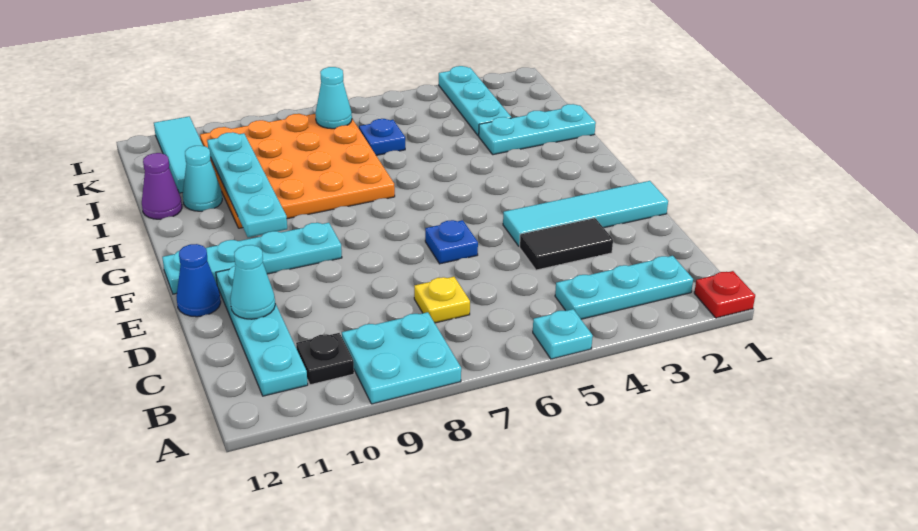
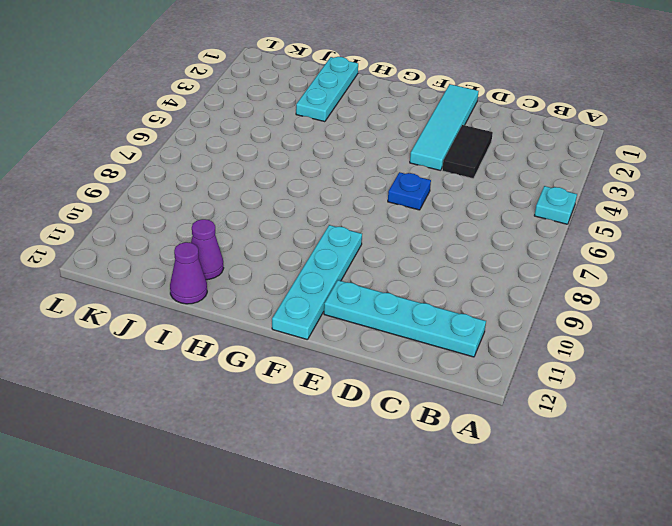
purple 1x1 cone [191,219,224,280] -> cyan 1x1 cone [183,146,222,211]
none -> red 1x1 plate [694,271,755,318]
none -> cyan 2x2 plate [342,312,461,404]
none -> cyan 1x3 plate [555,256,693,319]

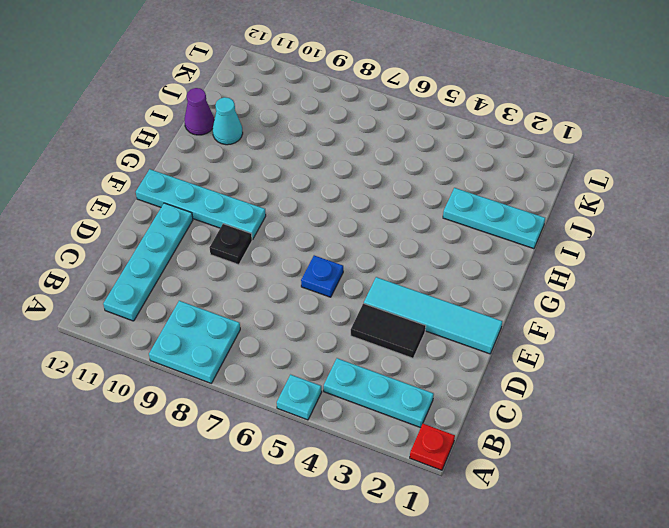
black 1x1 plate [210,224,252,265] -> black 1x1 plate moved to [296,333,354,385]
none -> yellow 1x1 plate [414,277,470,323]
none -> blue 1x1 cone [176,244,221,317]
none -> orange 4x4 plate [200,114,395,228]

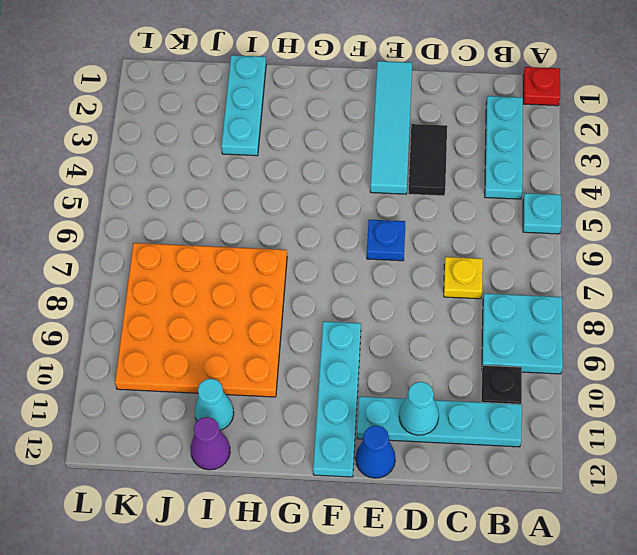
none -> cyan 1x3 plate [439,66,511,136]
none -> blue 1x1 plate [359,119,405,155]
none -> cyan 1x3 tile [154,116,216,193]

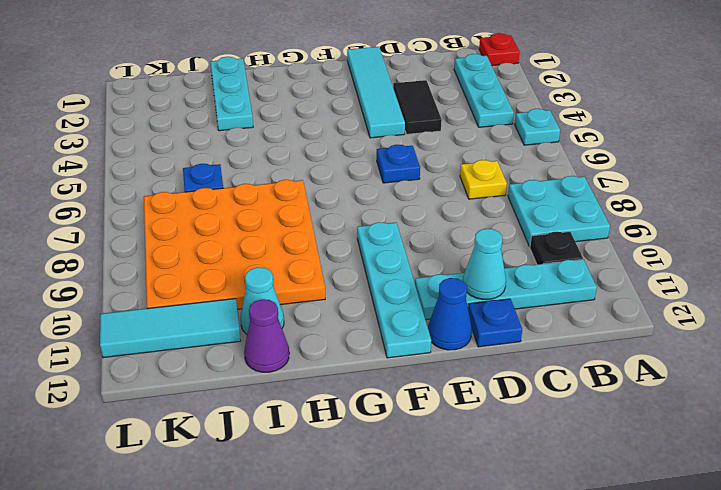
blue 1x1 plate [468,299,522,347] -> none
none -> cyan 1x3 plate [439,66,511,136]
none -> cyan 1x4 plate [207,132,287,237]
none -> cyan 1x1 cone [315,67,352,129]

